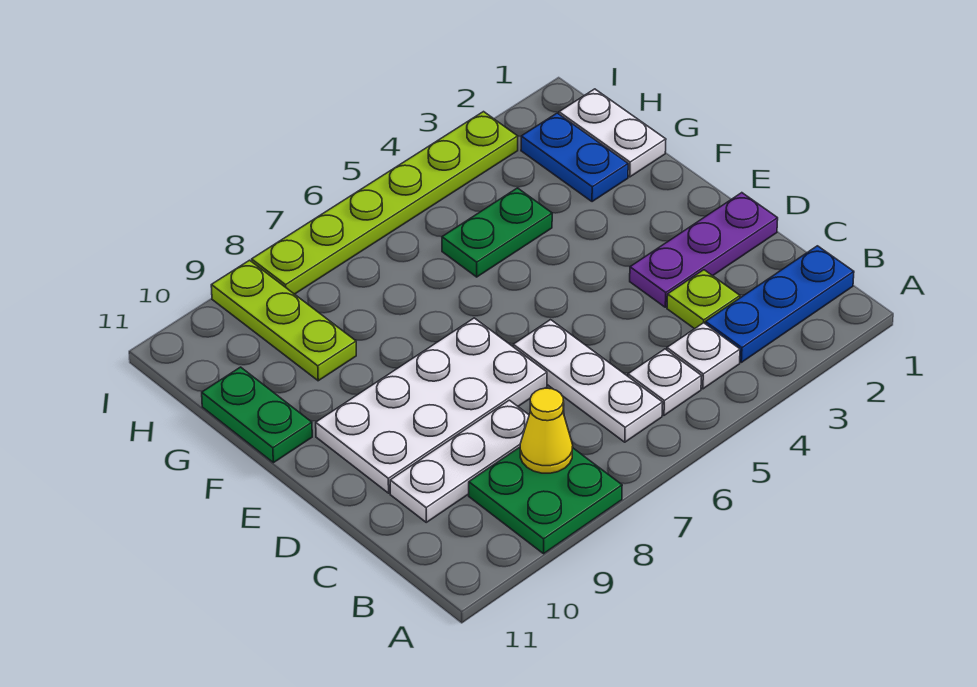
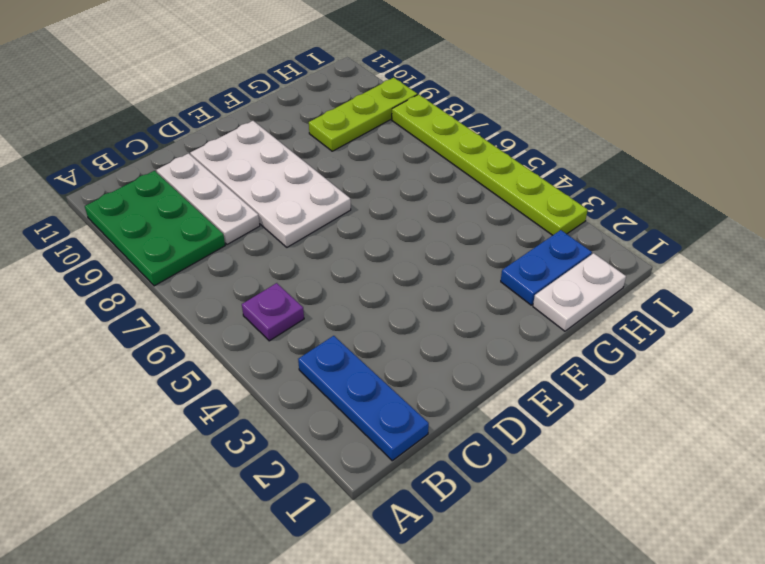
green 2x3 plate [85,171,225,286] -> green 2x2 plate [469,447,622,554]
purple 1x1 plate [242,283,304,341] -> white 1x1 plate [628,349,701,415]
none -> white 1x1 plate [667,323,740,389]
none -> white 1x3 plate [513,320,663,442]
none -> lime 1x1 plate [667,270,740,329]

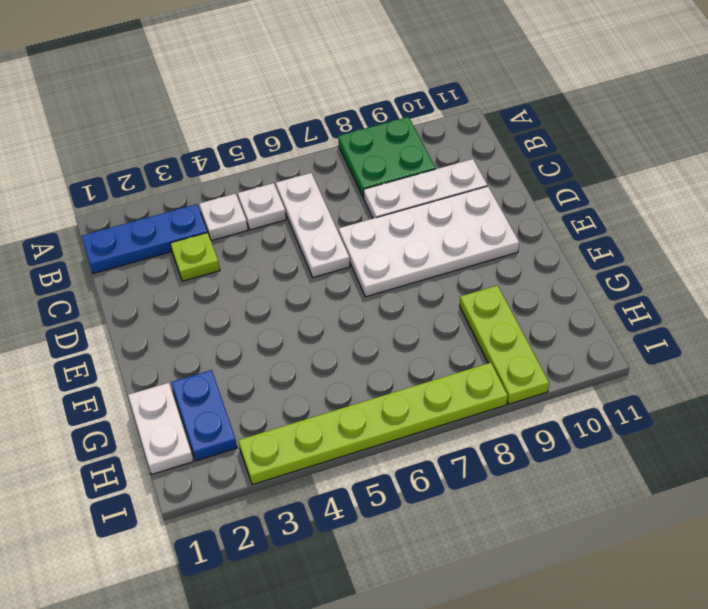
none -> purple 1x3 plate [630,193,778,307]
none -> green 1x2 plate [202,367,312,463]
none -> green 1x2 plate [442,188,552,277]

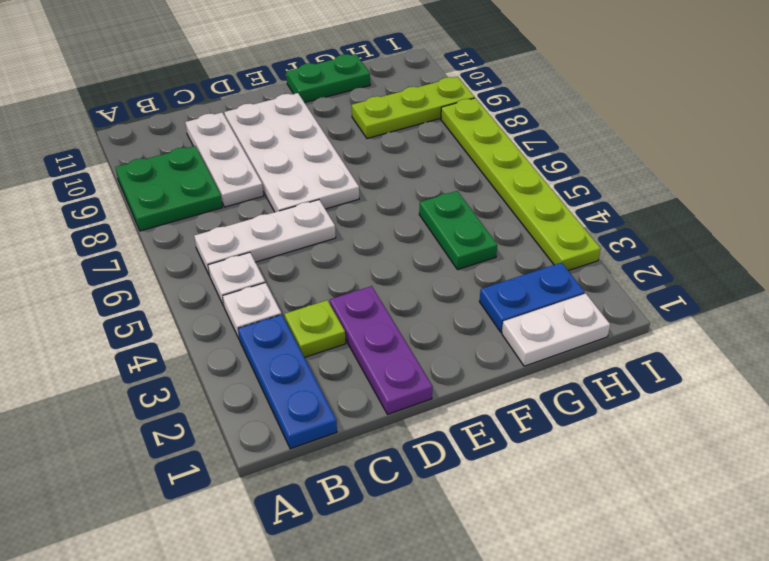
none -> yellow 1x1 cone [520,388,573,473]

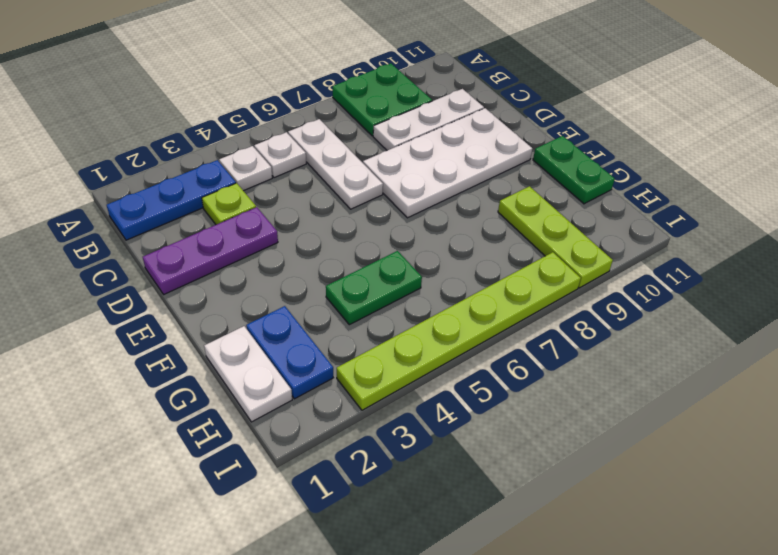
none -> yellow 1x1 cone [520,388,573,473]

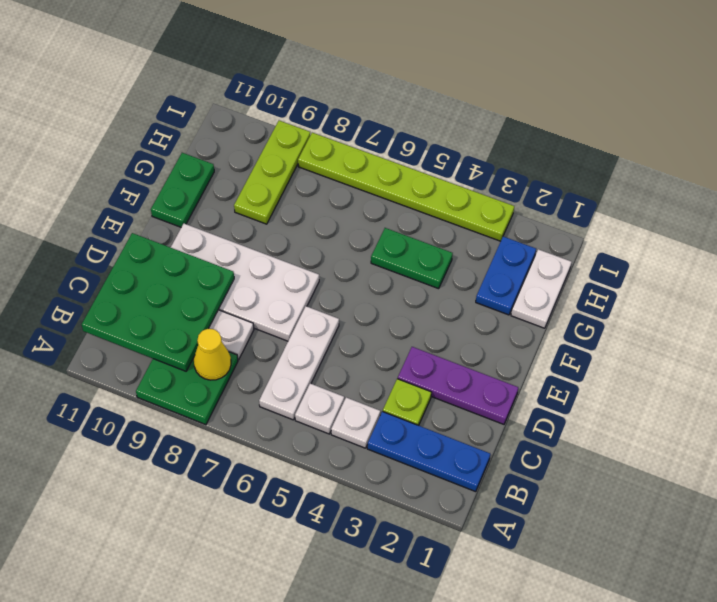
green 3x3 plate [82,233,234,371] -> none

